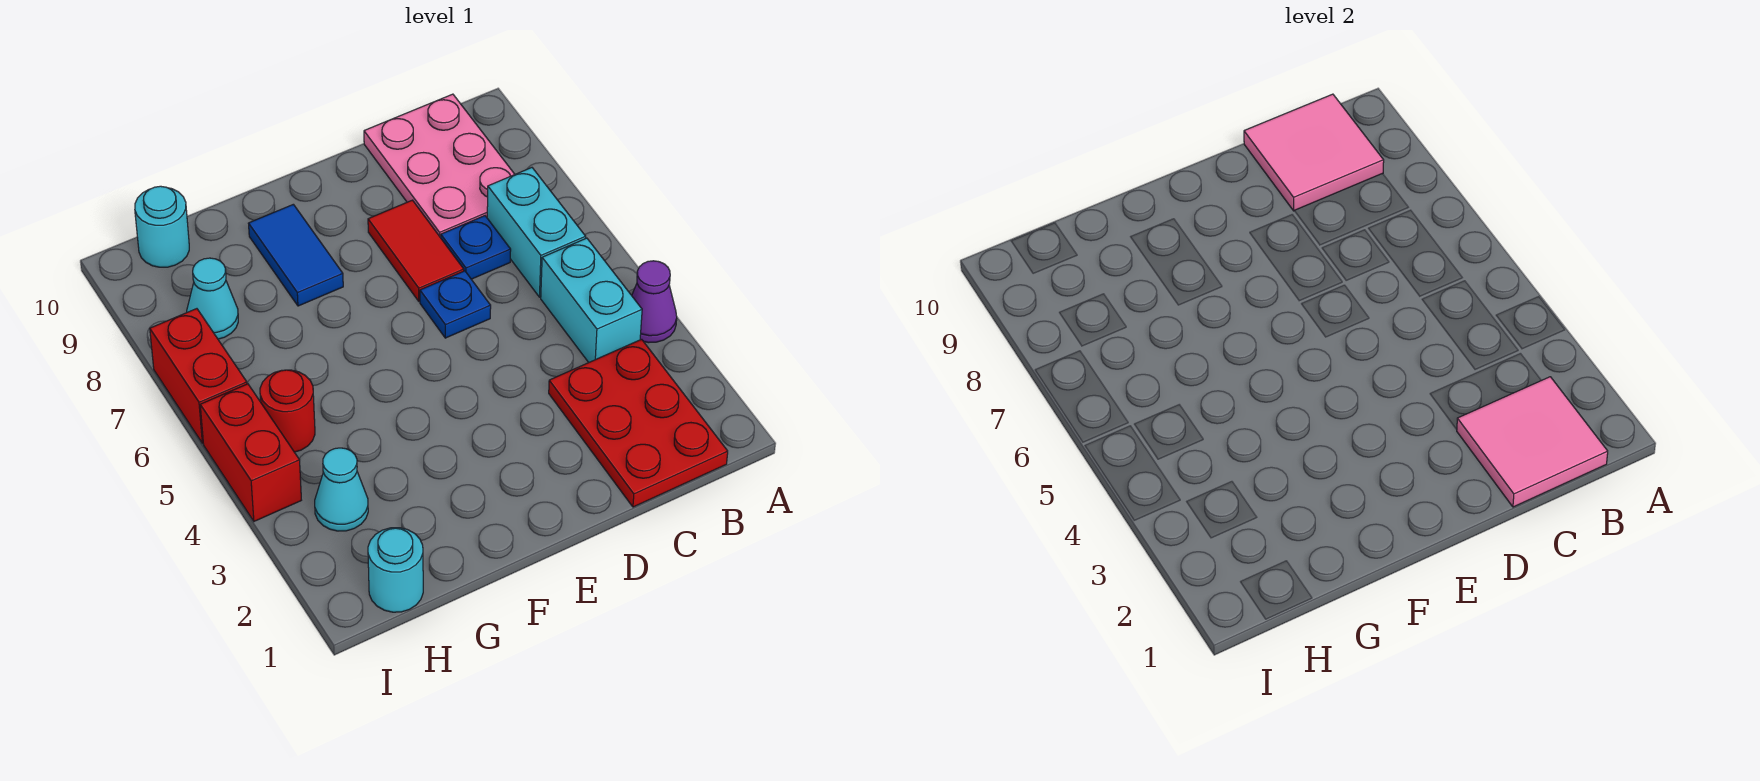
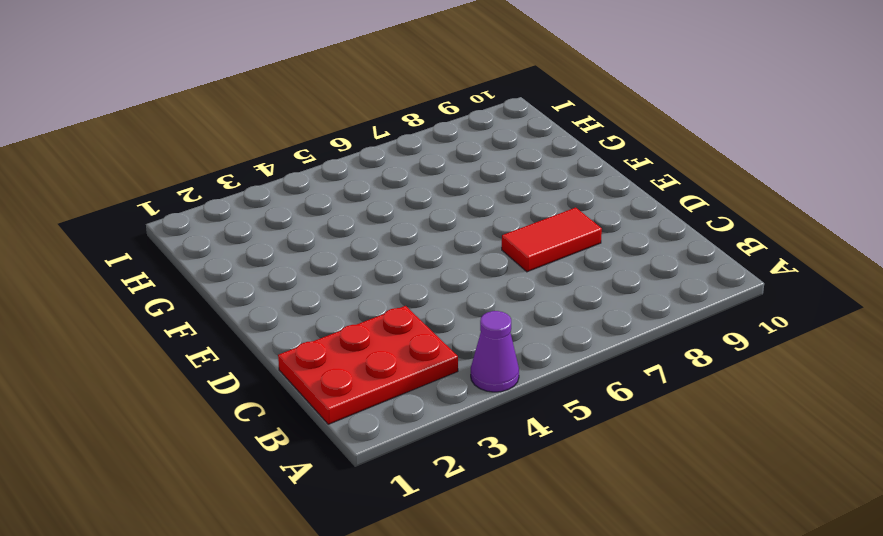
none -> cyan 1x2 brick [541,238,642,362]
none -> cyan 1x2 brick [487,168,586,297]
none -> pink 2x3 plate [364,94,515,238]

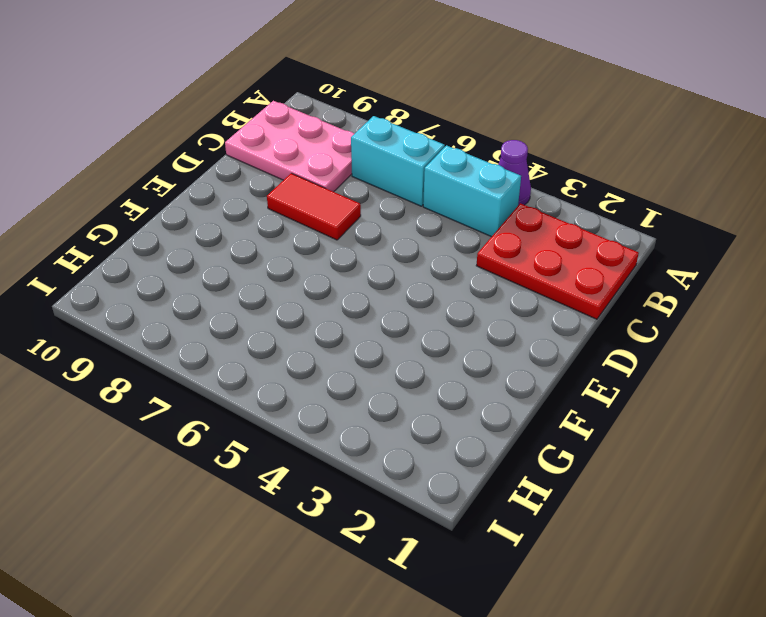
none -> blue 1x1 plate [441,216,511,279]
none -> blue 1x1 plate [420,271,491,338]
none -> blue 1x2 tile [249,204,343,306]

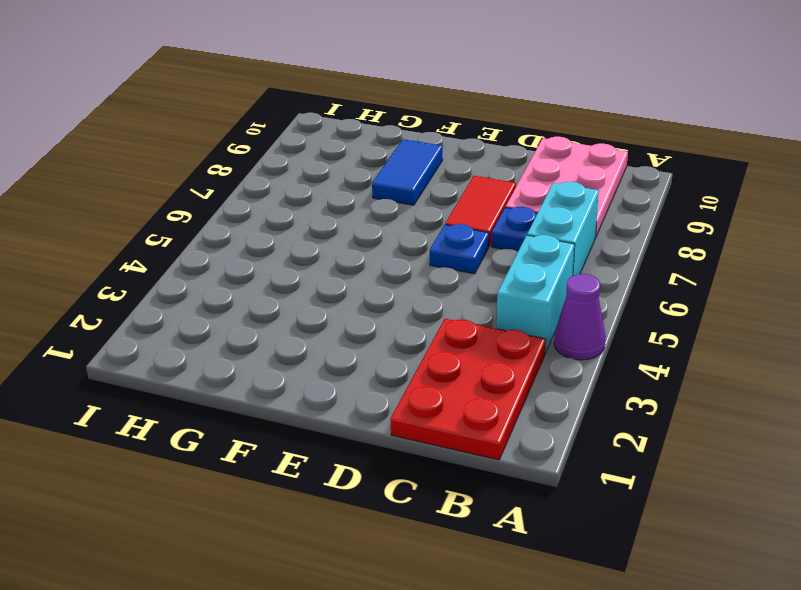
none -> cyan 1x1 round brick [368,528,423,612]
none -> cyan 1x1 cone [315,448,368,531]
none -> red 1x1 round brick [260,370,315,452]

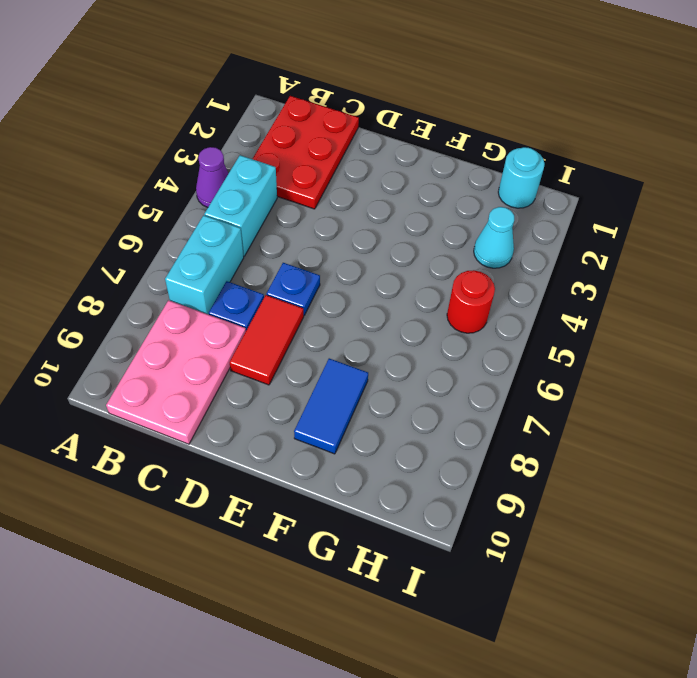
none -> cyan 1x1 cone [187,258,238,339]
none -> cyan 1x1 round brick [135,186,189,267]
none -> red 1x2 brick [200,384,301,521]

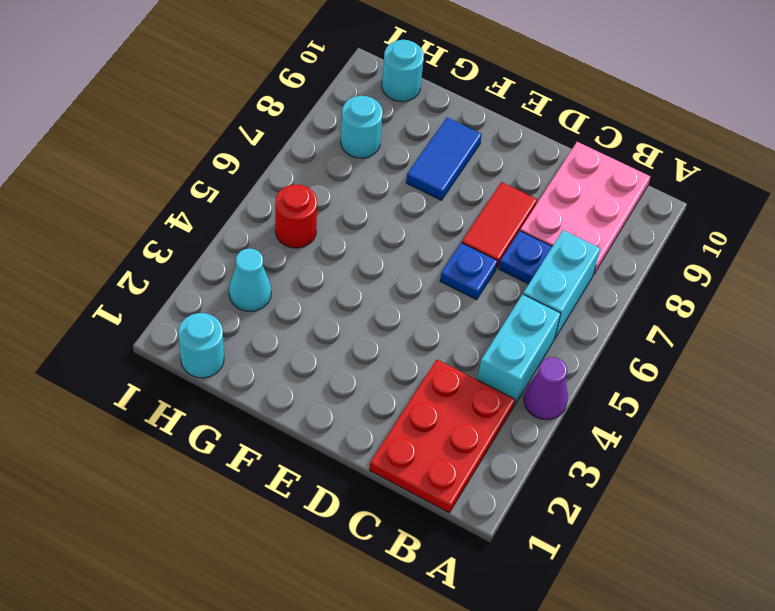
cyan 1x1 round brick [341,96,383,158] -> cyan 1x1 cone [187,258,238,339]
none -> red 1x2 brick [200,384,301,521]
none -> red 1x2 brick [150,309,247,443]
none -> pink 2x2 tile [1457,377,1608,507]

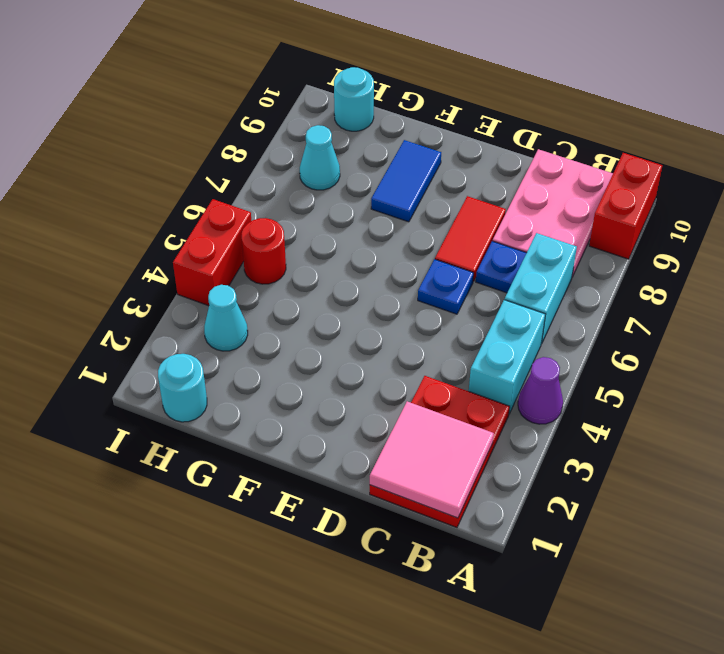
red 1x2 brick [589,153,662,259] -> red 1x2 brick moved to [150,309,247,443]
none -> pink 2x2 tile [1244,94,1384,211]

